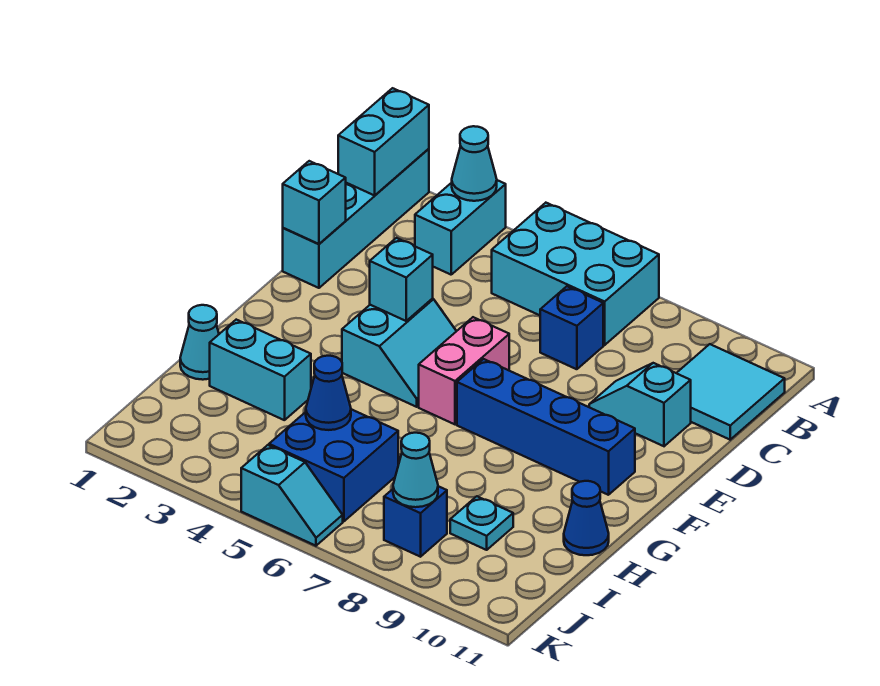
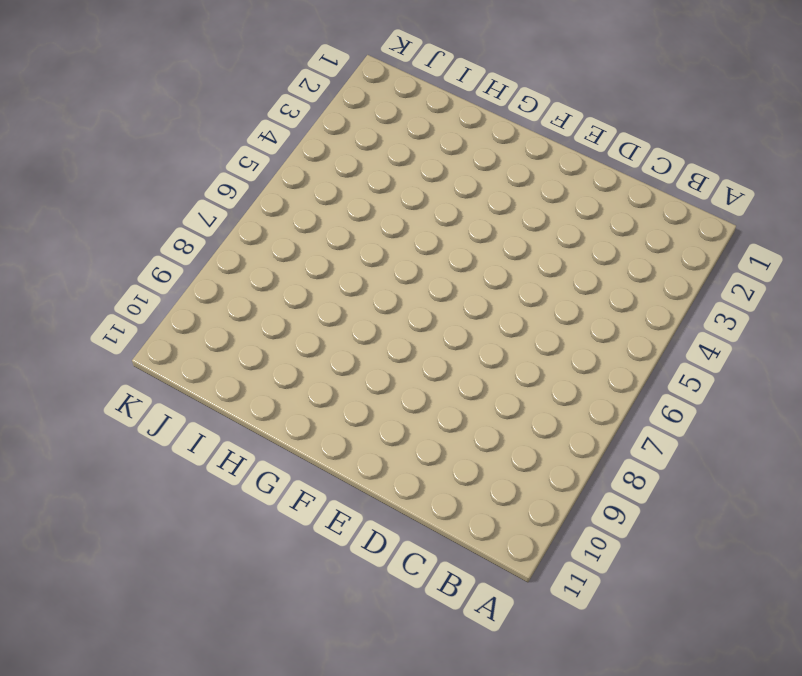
none -> cyan 1x4 brick [283,149,429,288]
none -> cyan 1x2 brick [415,180,506,275]
none -> cyan 2x3 brick [492,203,659,345]

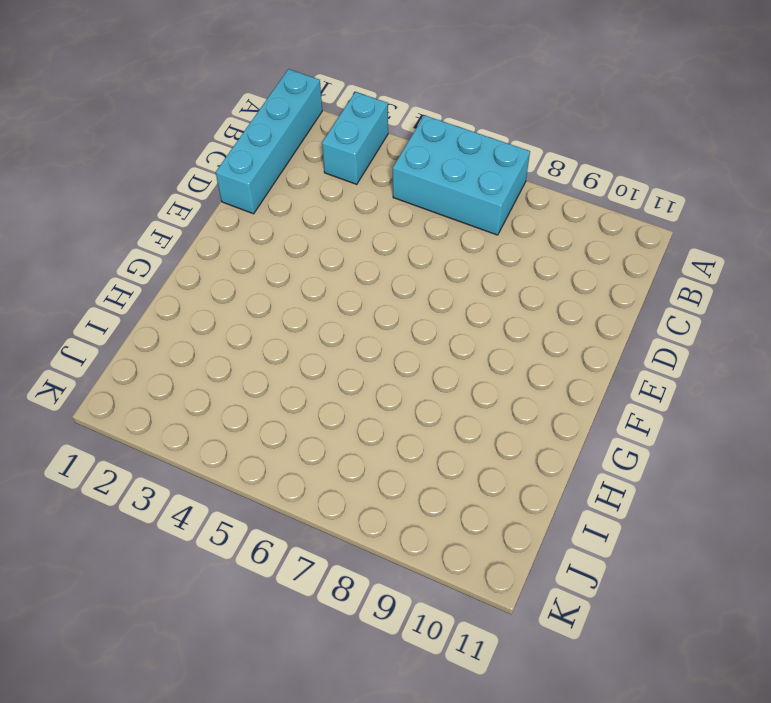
none -> cyan 2x2 tile [677,344,785,440]
none -> blue 1x1 brick [540,286,603,369]
none -> cyan 1x2 slope [589,363,691,446]

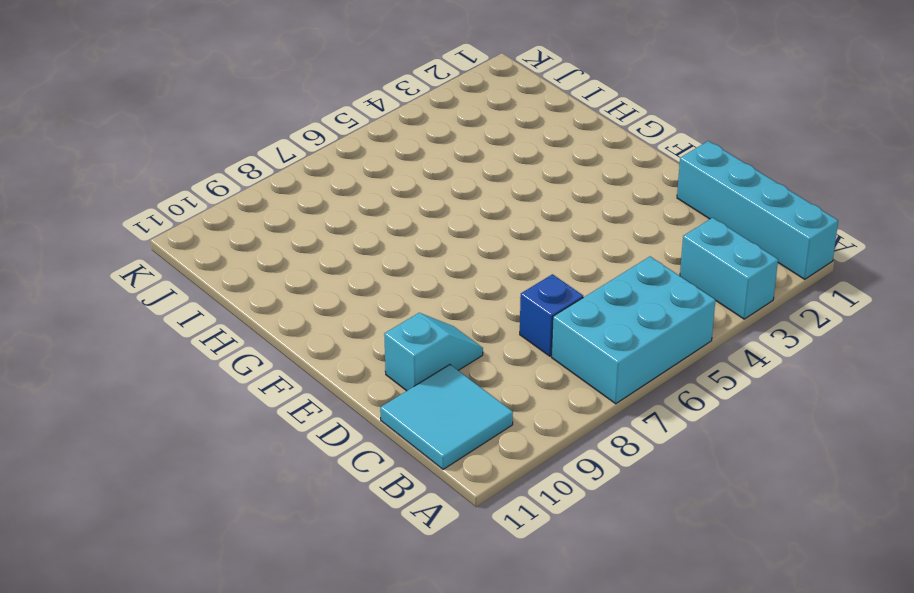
none -> cyan 2x2 slope [342,298,456,407]
none -> pink 1x2 brick [419,317,509,424]
none -> blue 1x4 brick [457,359,635,495]

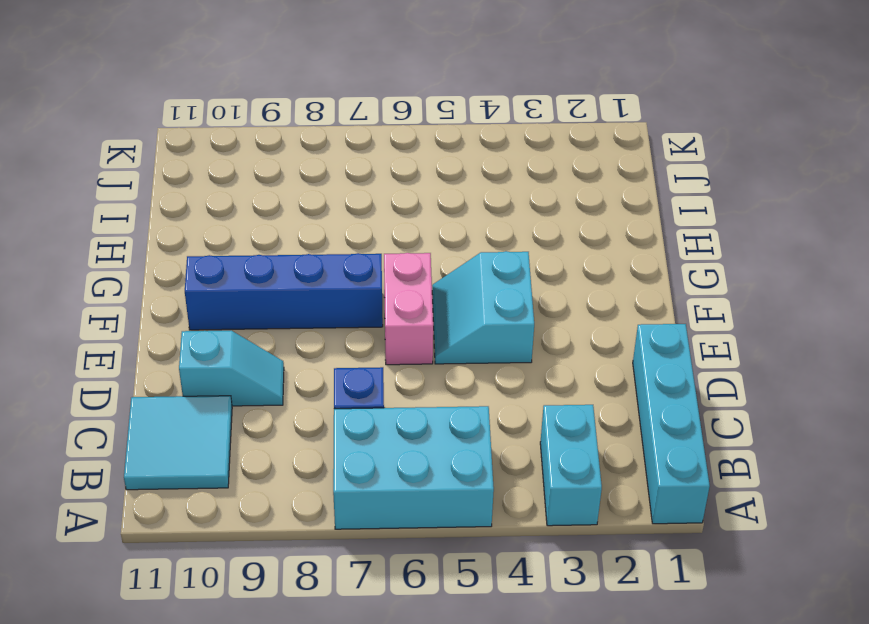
none -> cyan 1x1 cone [180,305,219,380]
none -> cyan 1x2 brick [210,320,311,420]
none -> blue 1x1 cone [564,481,609,555]

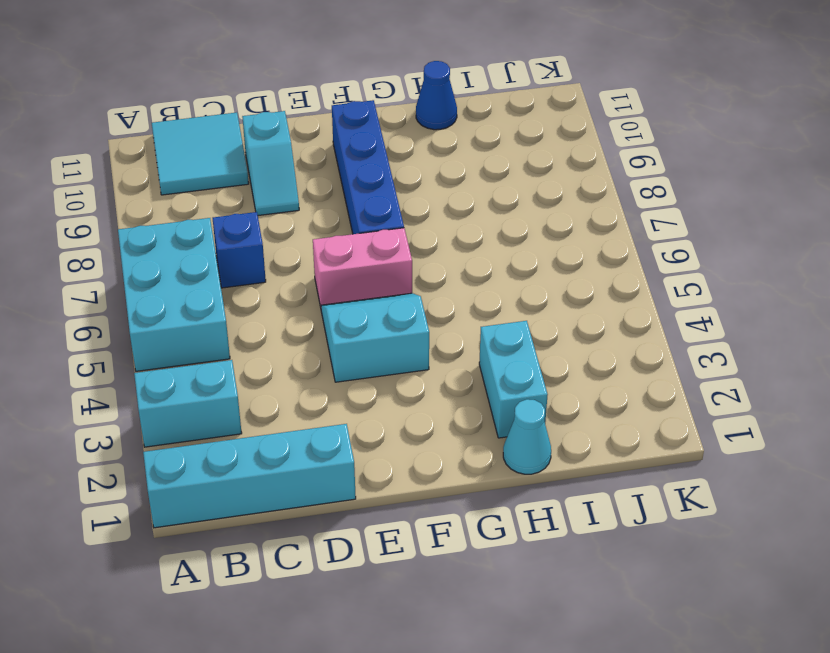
none -> blue 2x2 brick [269,409,398,522]
none -> cyan 1x1 plate [450,496,513,550]
none -> blue 1x1 brick [384,486,447,557]

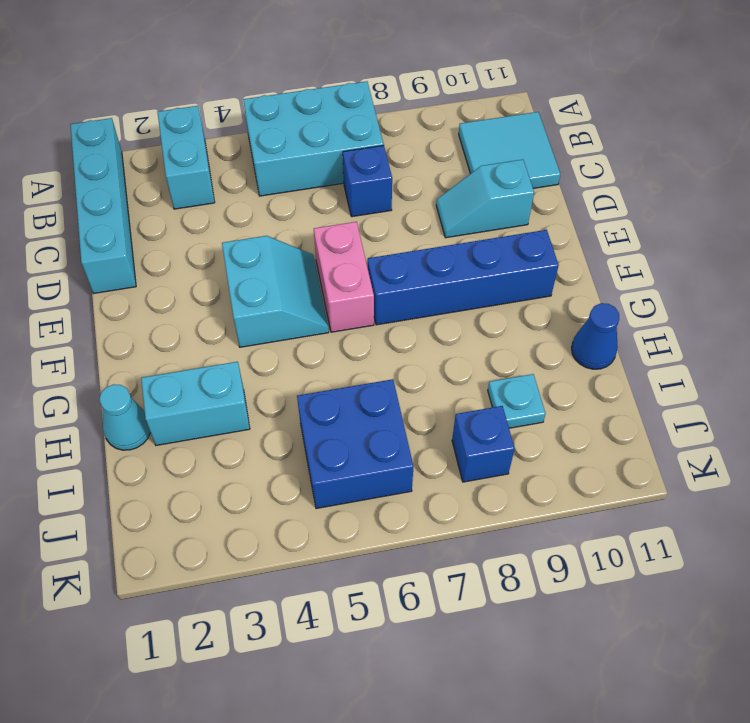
none -> cyan 1x2 slope [241,445,343,546]
none -> cyan 1x2 brick [338,88,429,195]
none -> cyan 1x1 cone [452,126,497,201]

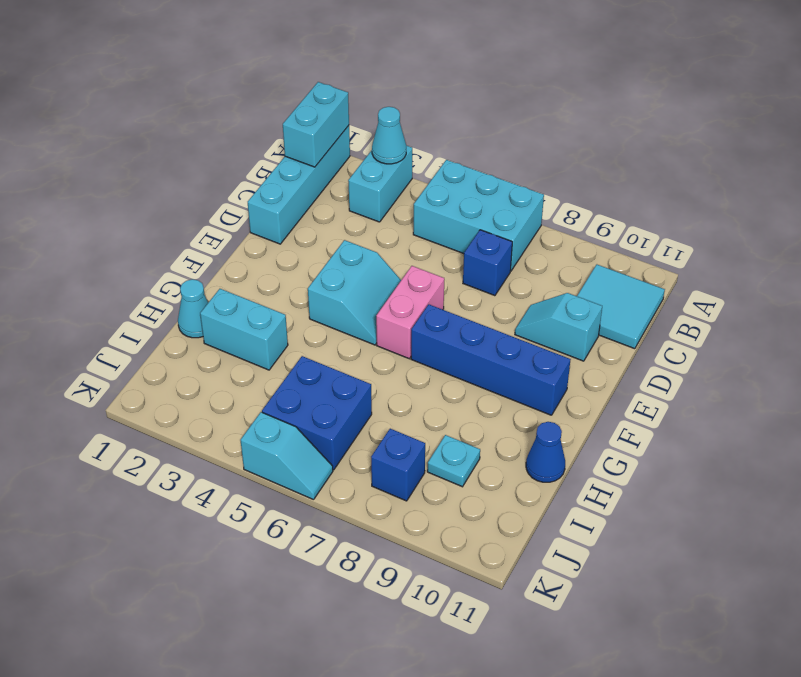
none -> cyan 1x1 brick [283,161,346,244]
none -> cyan 1x1 brick [370,238,433,321]
none -> blue 1x1 cone [306,356,351,430]

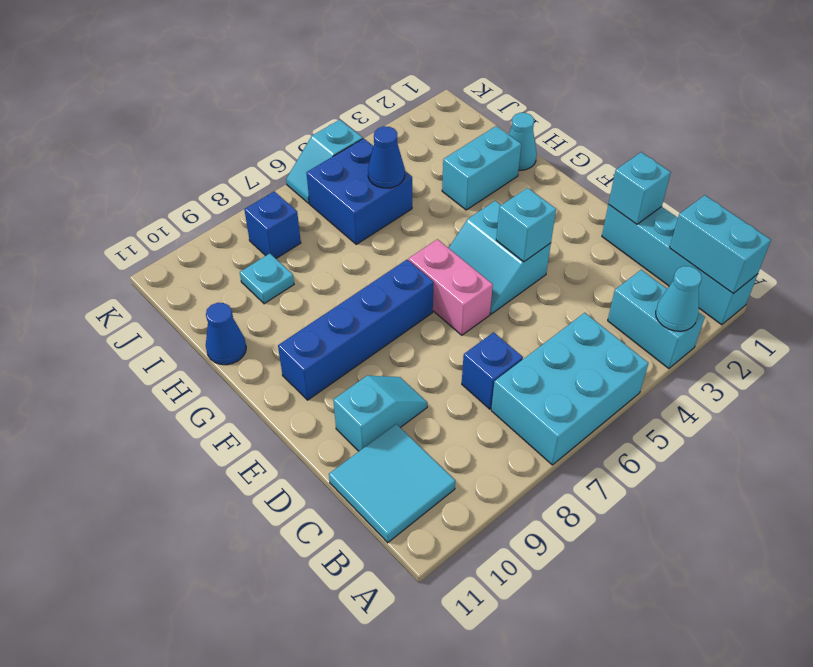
none -> cyan 1x1 cone [393,433,438,507]

